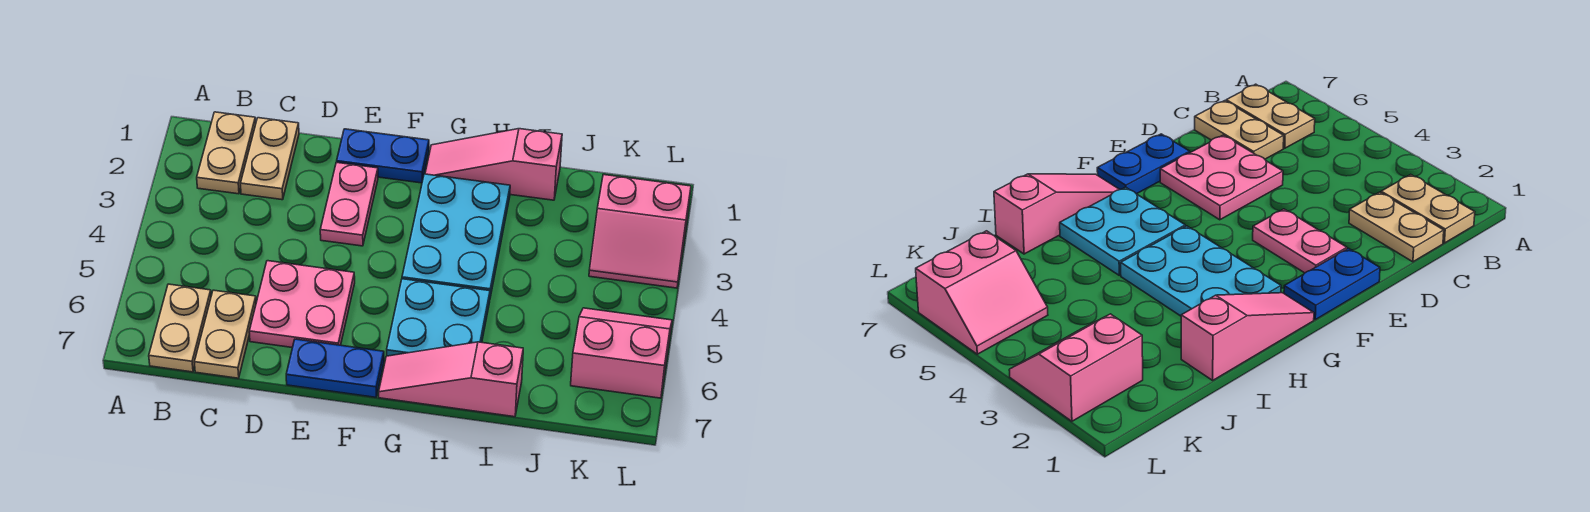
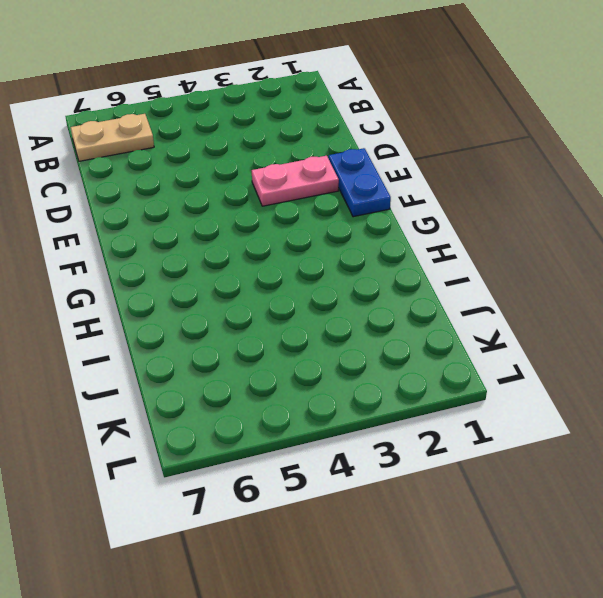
none -> tan 1x2 plate [197,112,256,194]
none -> tan 1x2 plate [241,118,299,200]
none -> tan 1x2 plate [194,290,256,378]

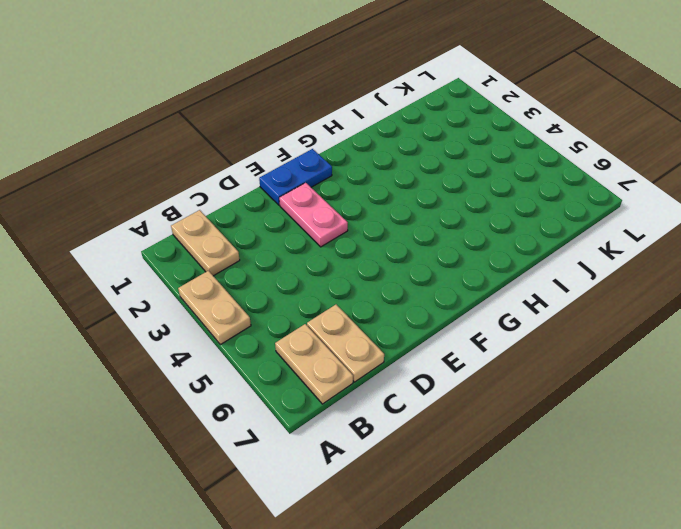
tan 1x2 plate [178,271,251,345] -> tan 1x2 plate moved to [241,118,299,200]
none -> pink 2x2 plate [249,261,355,348]
none -> blue 1x2 plate [286,339,384,397]
none -> pink 1x3 slope [425,129,562,200]

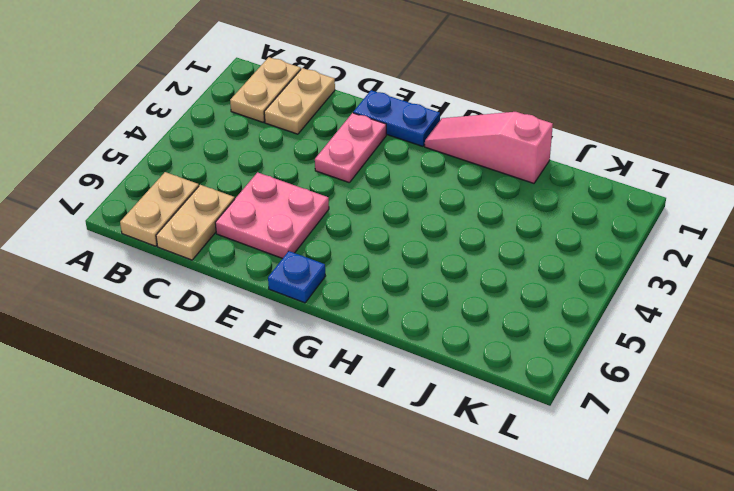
blue 1x1 plate [268,251,325,303] -> blue 1x2 plate [286,339,384,397]
none -> cyan 2x3 plate [402,174,510,297]
none -> cyan 2x2 plate [387,279,490,356]
none -> pink 1x3 slope [379,342,523,417]

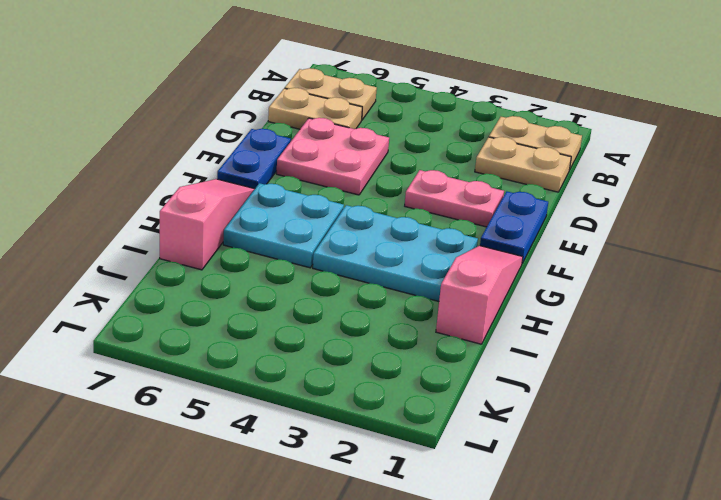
none -> pink 2x2 slope [589,175,691,288]
none -> pink 2x2 slope [571,308,672,398]

